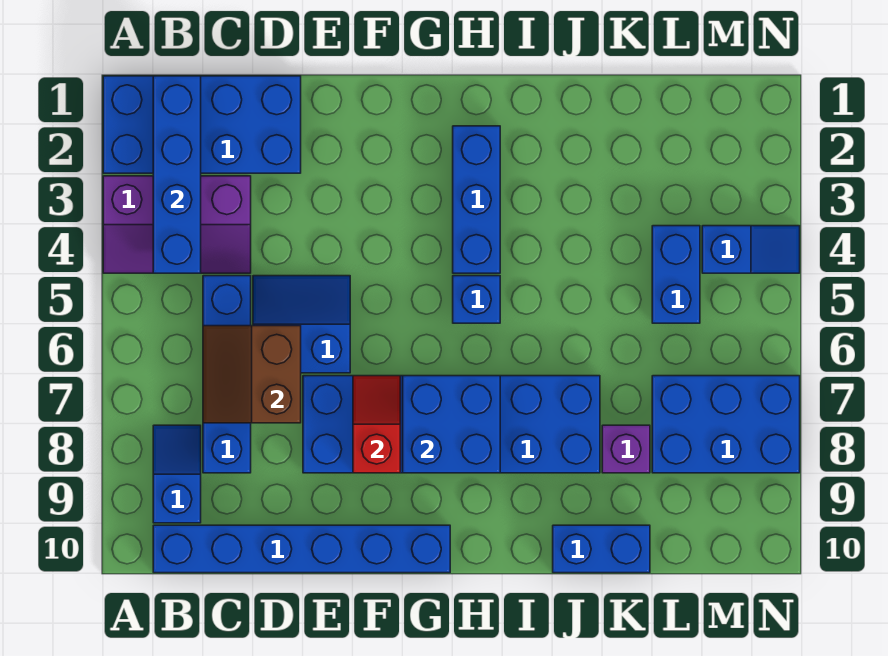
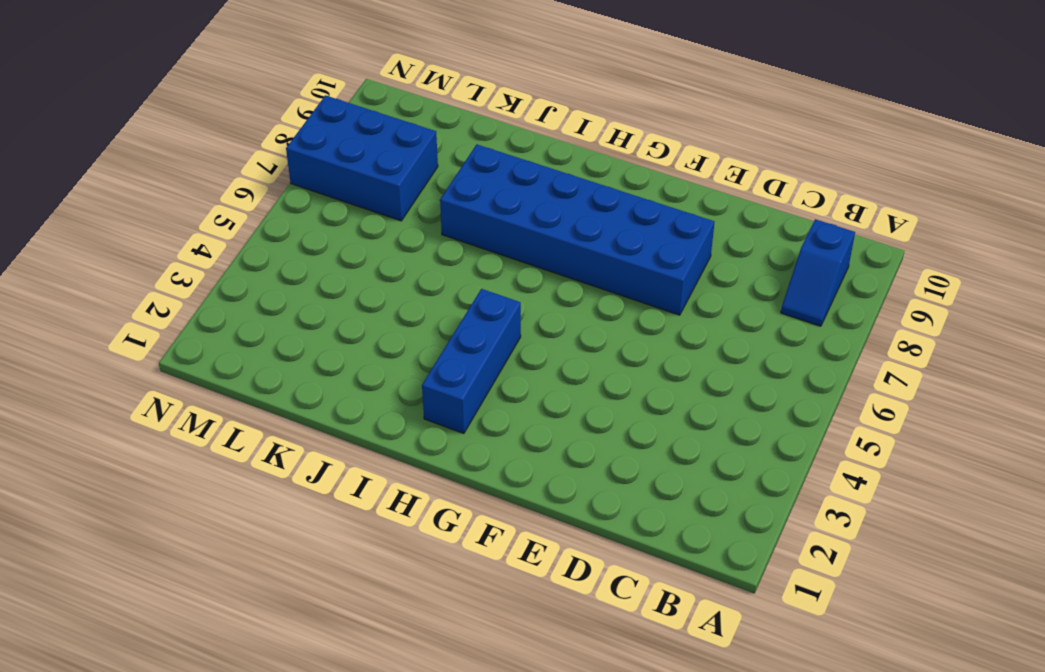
none -> blue 2x4 brick [103,76,301,173]
none -> purple 2x3 slope [103,176,251,273]
none -> blue 1x6 brick [153,525,450,573]

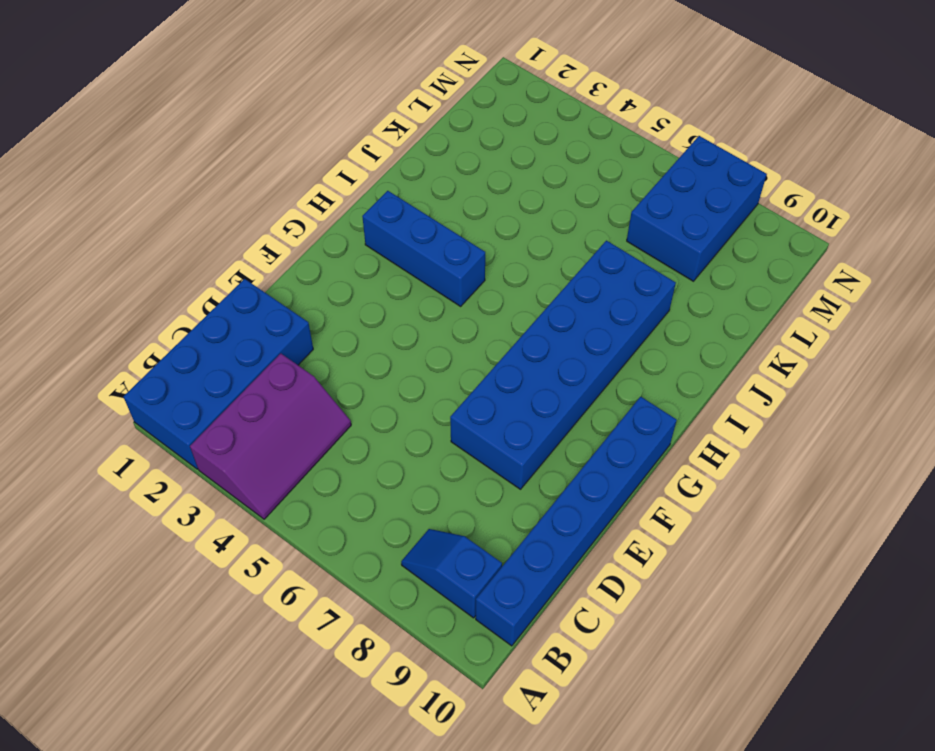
none -> blue 1x4 brick [203,276,251,473]
none -> blue 2x2 slope [253,276,350,373]
none -> blue 1x1 brick [453,276,500,323]

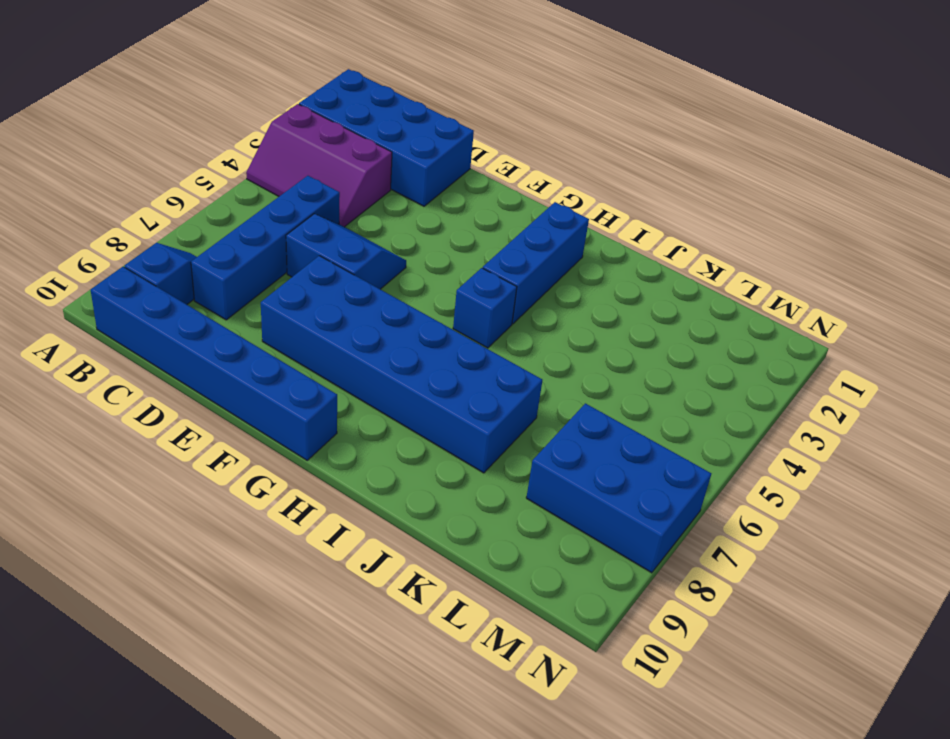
none -> blue 1x2 brick [553,525,650,573]
none -> purple 1x1 brick [602,425,650,473]
none -> blue 1x2 brick [652,226,700,323]

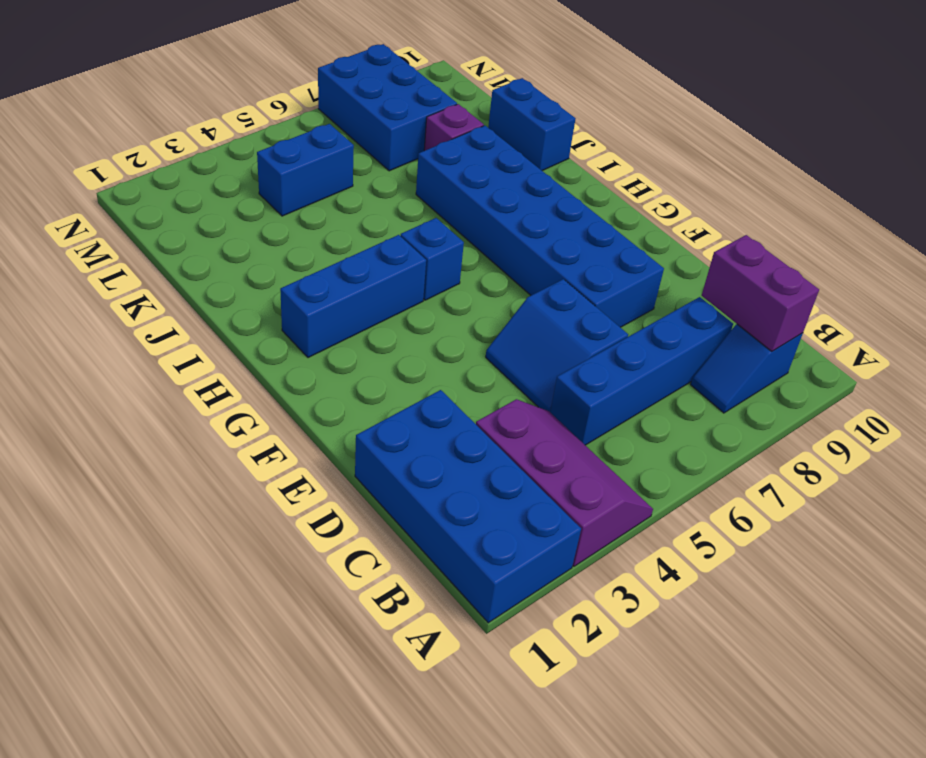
purple 1x2 brick [702,235,819,351] -> none
none -> blue 1x6 brick [153,525,450,573]
none -> blue 1x2 slope [702,226,800,273]
none -> blue 1x4 brick [153,76,201,273]

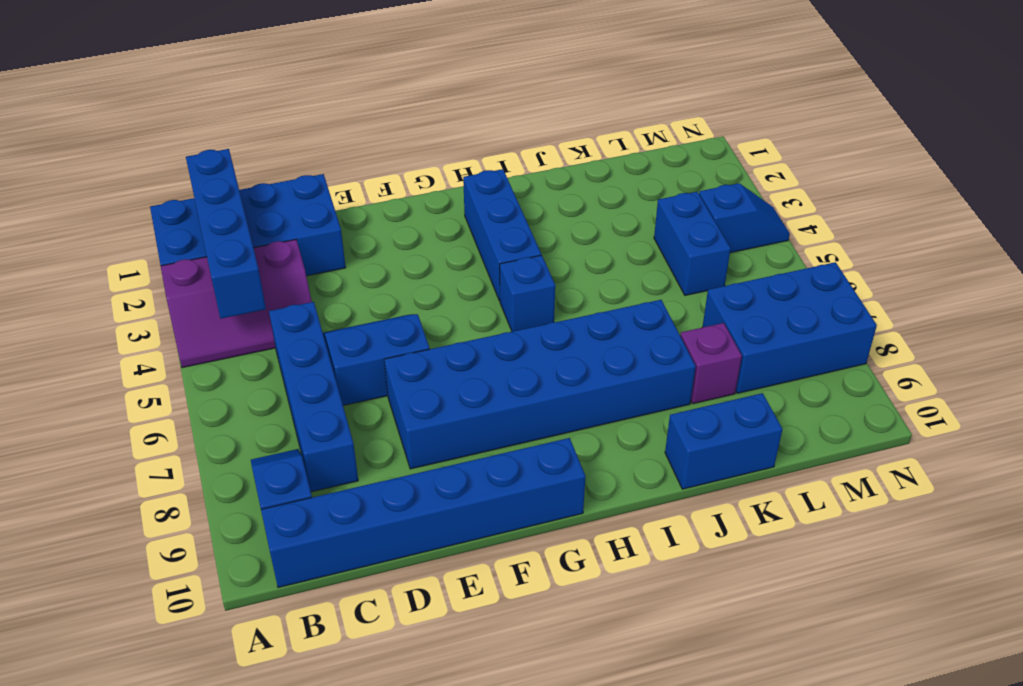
none -> brown 2x2 slope [203,326,301,423]
none -> red 1x2 slope [353,376,400,473]
none -> blue 2x2 brick [403,376,500,473]

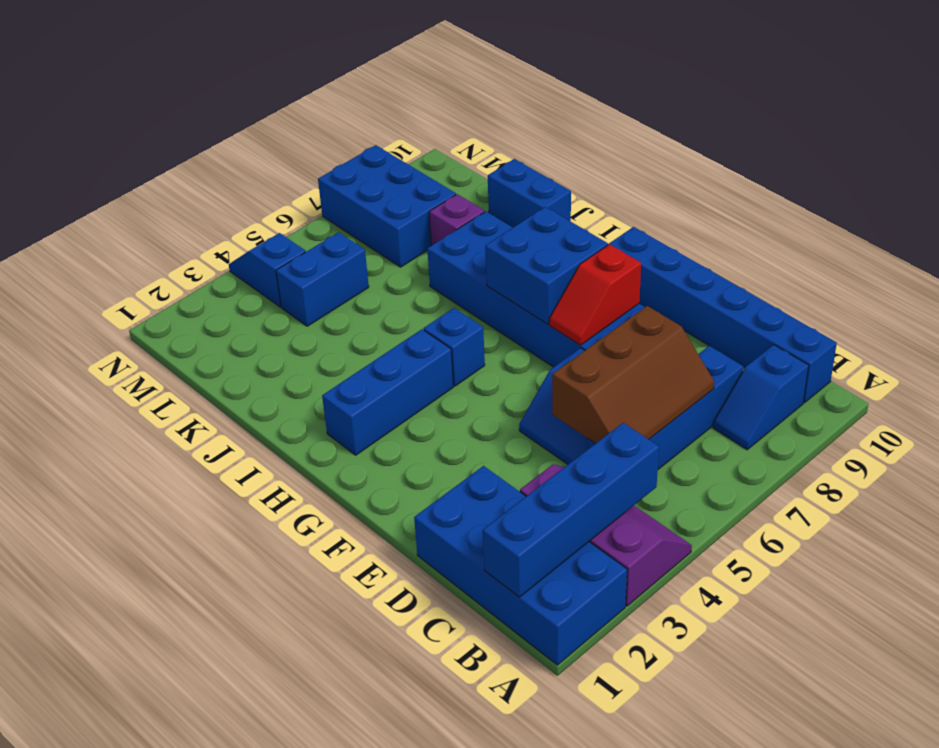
brown 2x3 slope [552,306,714,444] -> brown 2x2 slope [203,326,301,423]

